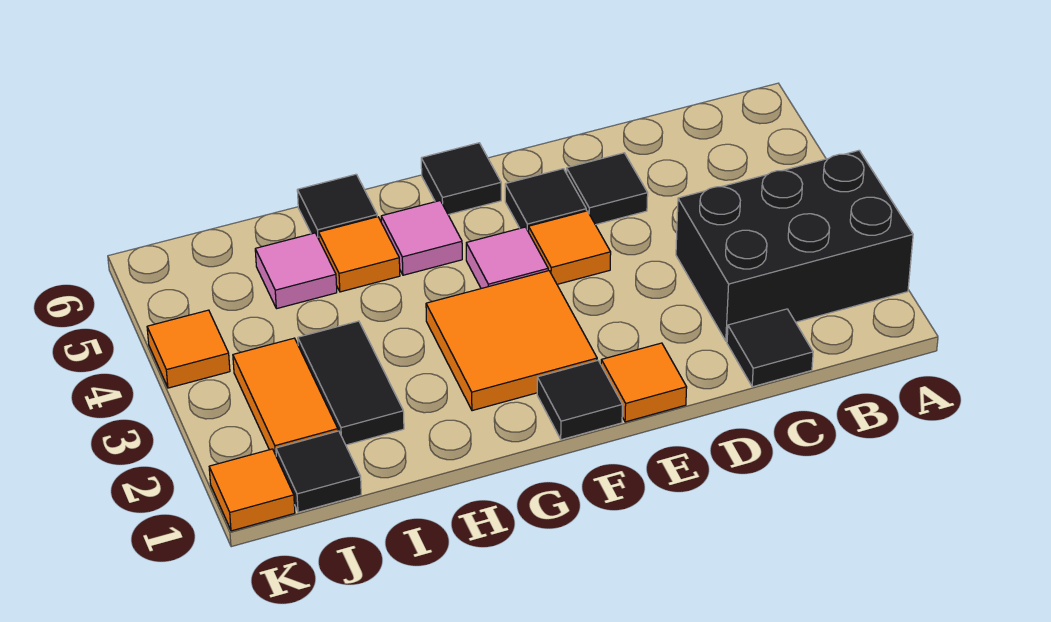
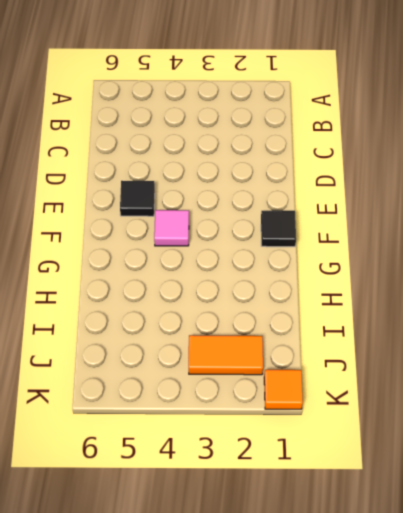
none -> black 2x3 brick [676,151,913,341]
none -> black 1x1 tile [727,309,813,387]
none -> black 1x1 tile [566,153,648,225]

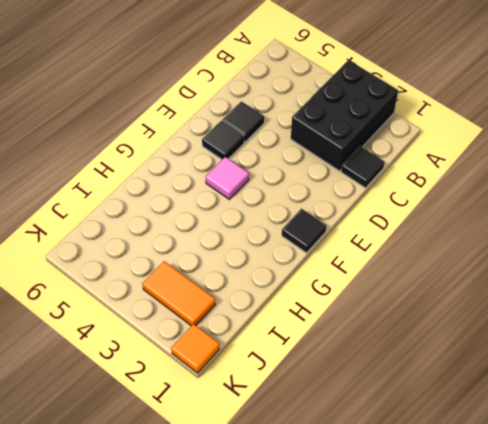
none -> orange 1x1 tile [601,343,687,422]
none -> orange 1x1 tile [529,211,611,284]
none -> orange 2x2 tile [426,271,597,411]

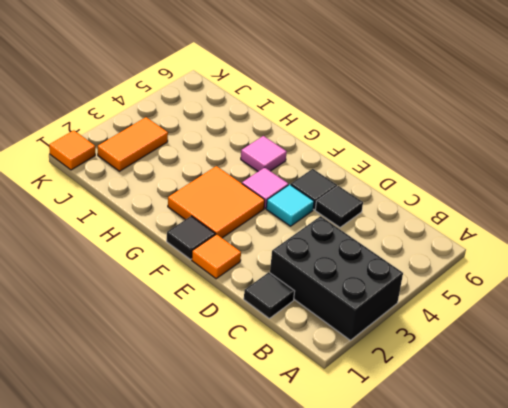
cyan 1x1 tile [266,184,314,226] -> orange 1x1 tile [529,211,611,284]
none -> black 1x1 tile [421,143,501,215]
none -> orange 1x1 tile [319,217,400,292]
none -> black 1x1 tile [297,174,377,239]

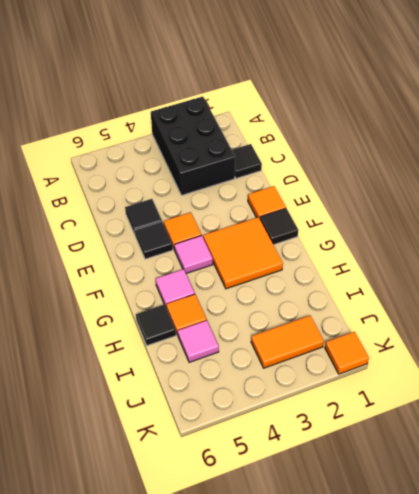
none -> black 1x1 tile [421,143,501,215]
none -> black 1x2 tile [298,321,404,445]
none -> black 1x1 tile [276,431,361,512]

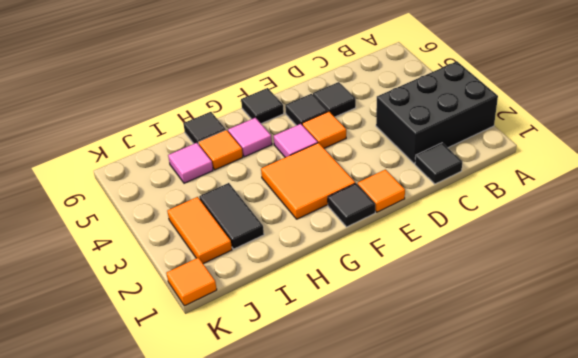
none -> black 1x1 tile [276,431,361,512]
none -> orange 1x1 tile [147,310,230,388]

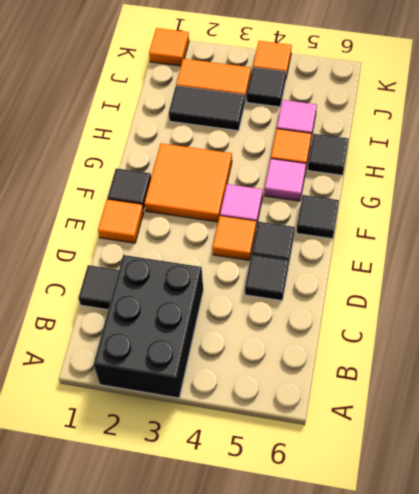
black 1x1 tile [247,68,286,107] -> black 1x1 tile moved to [276,431,361,512]

